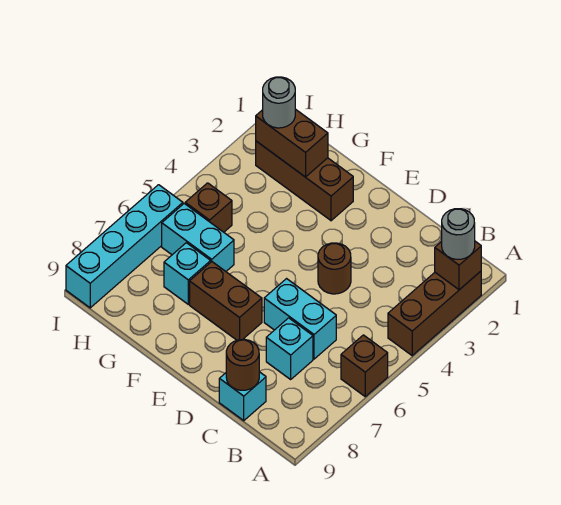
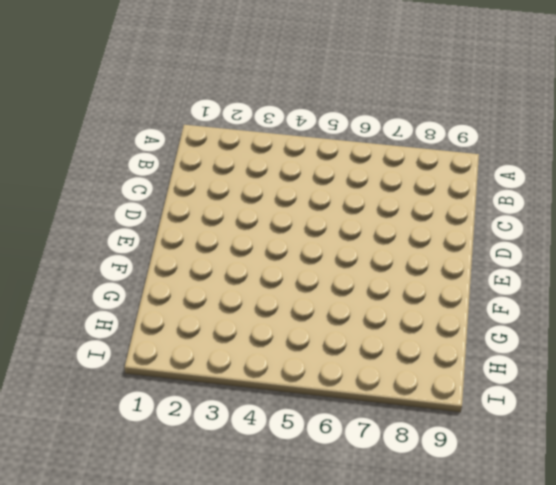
none -> brown 1x3 brick [388,271,481,356]
none -> brown 1x1 brick [341,335,388,396]
none -> cyan 1x2 brick [264,279,336,359]

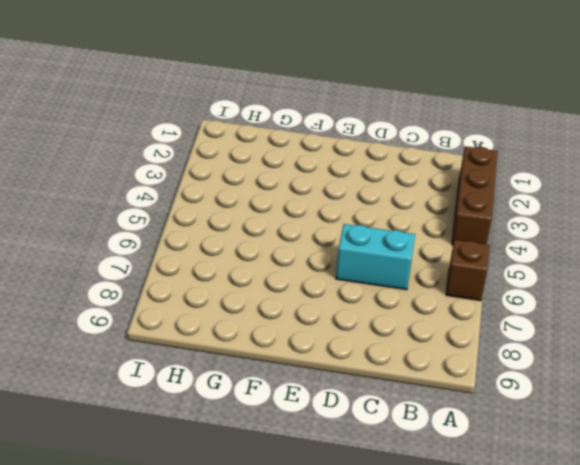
none -> cyan 1x1 brick [266,318,313,379]
none -> cyan 1x1 brick [219,372,266,421]
none -> brown 1x1 round brick [318,243,351,294]

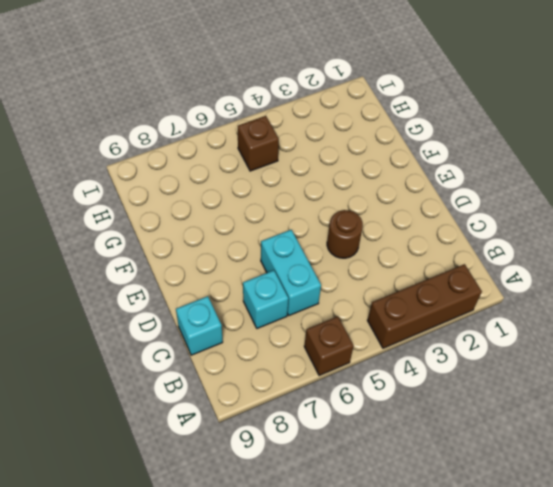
none -> brown 1x2 brick [190,262,262,340]
none -> brown 1x3 brick [256,141,353,221]
none -> cyan 1x2 brick [162,204,234,271]

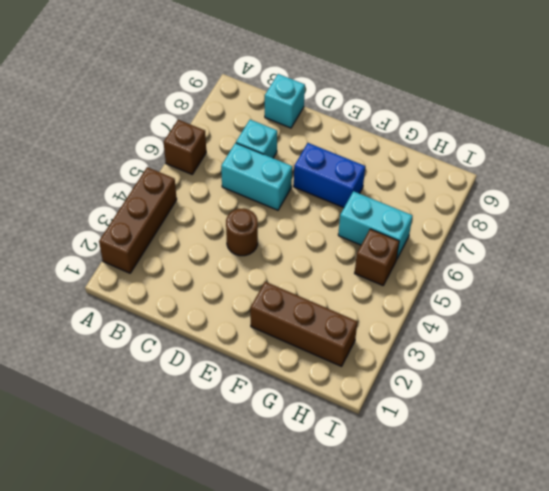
blue 1x2 brick [294,143,365,208] -> brown 1x2 brick [190,262,262,340]
none -> cyan 1x1 brick [164,243,211,304]
none -> cyan 1x4 brick [66,185,183,308]
none -> brown 1x1 brick [435,241,481,290]

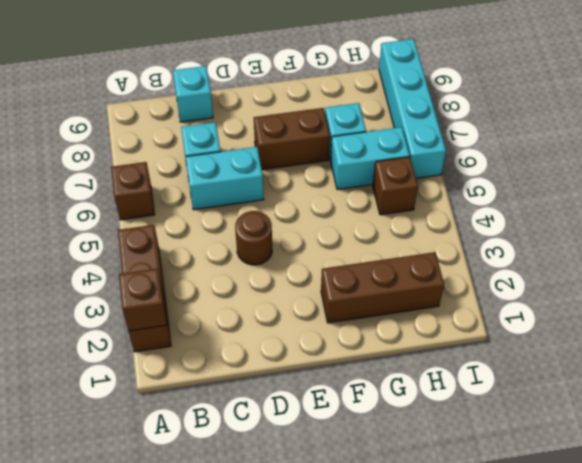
none -> brown 1x1 round brick [226,339,259,390]
none -> brown 1x2 brick [256,109,328,177]
none -> grey 1x1 round brick [442,209,475,259]

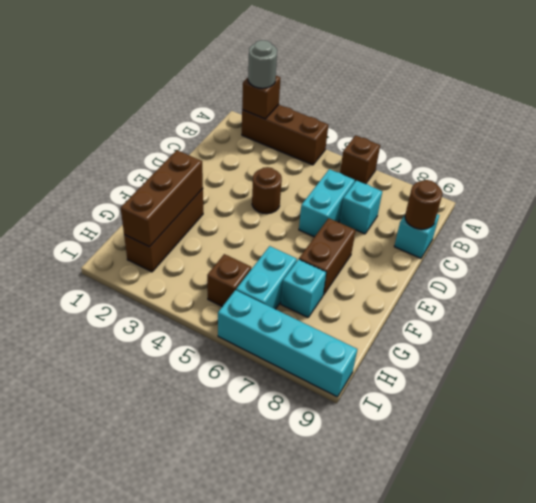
brown 1x3 brick [121,150,203,247] -> brown 1x2 brick [256,109,328,177]
none -> grey 1x1 round brick [263,77,295,128]

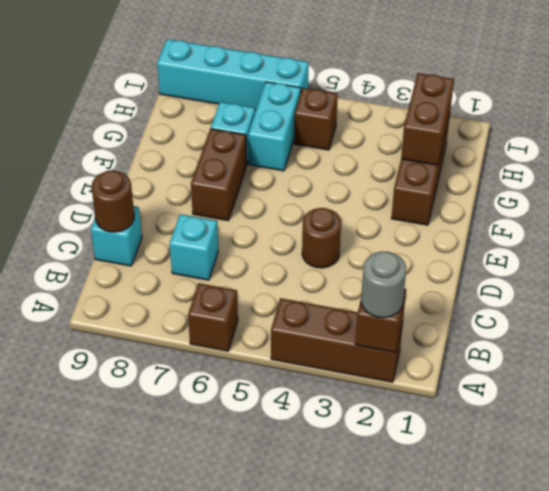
none -> cyan 1x2 brick [264,279,336,359]
none -> grey 1x1 round brick [263,77,295,128]

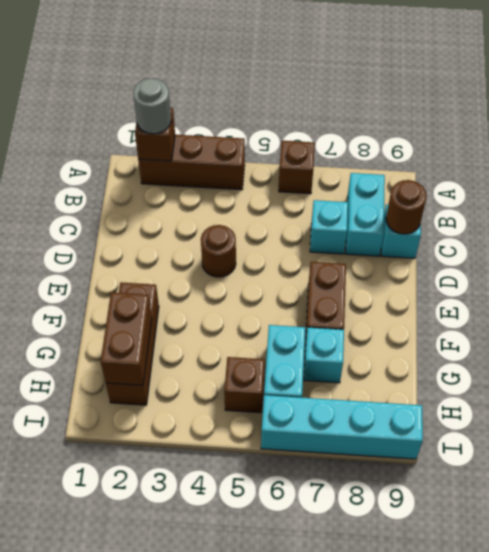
cyan 1x2 brick [346,173,385,256] -> cyan 1x2 brick moved to [264,279,336,359]
none -> grey 1x1 round brick [263,77,295,128]

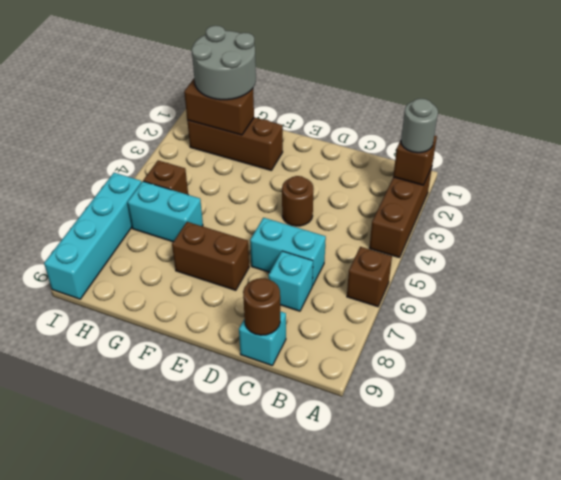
grey 2x2 round brick [192,26,256,100] -> grey 1x1 round brick [263,77,295,128]
none -> cyan 1x1 brick [164,243,211,304]

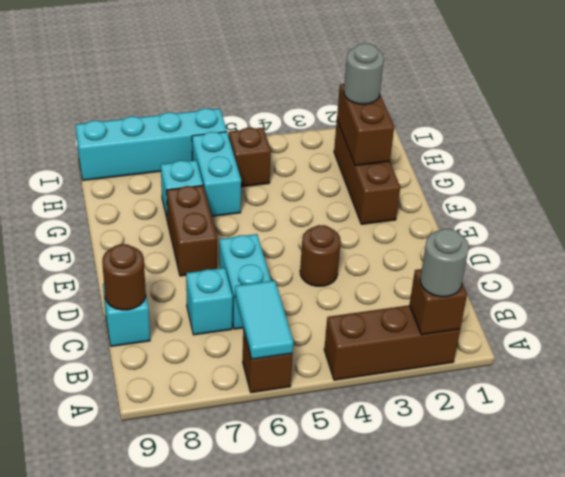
cyan 1x2 tile [235,280,293,359] -> none

